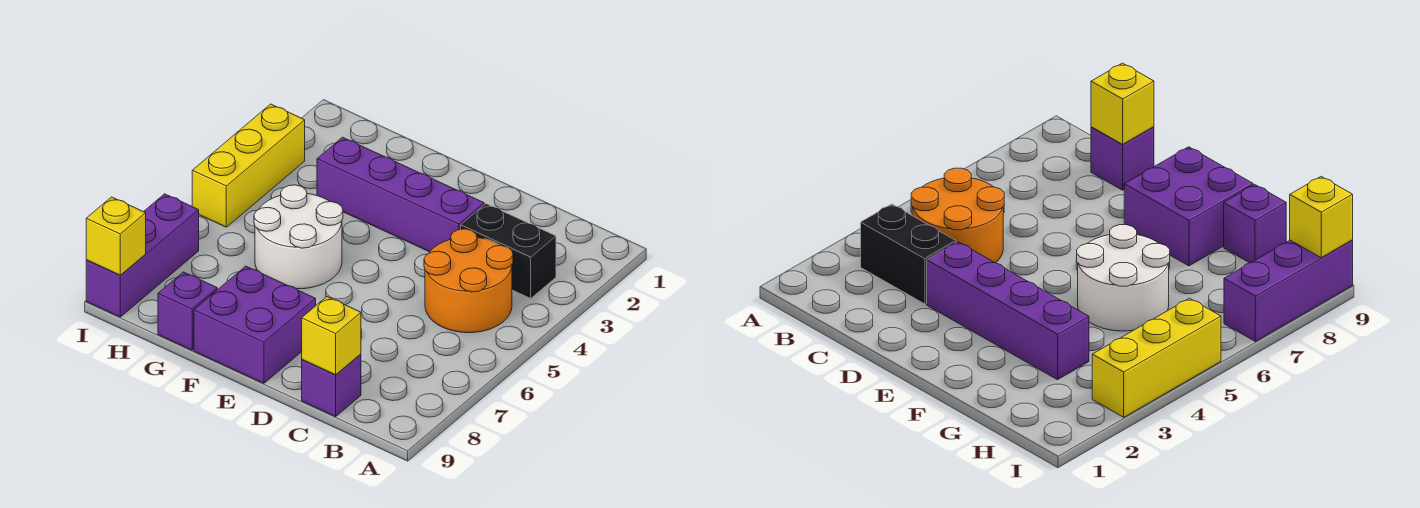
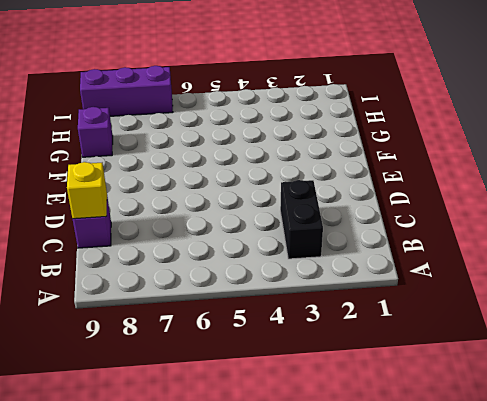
none -> orange 2x2 round brick [424,229,513,333]
none -> purple 1x4 brick [317,137,484,252]

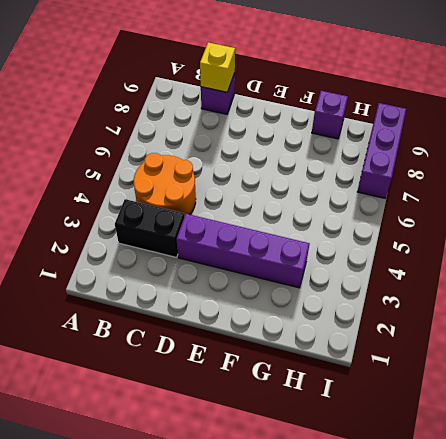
none -> purple 2x2 brick [194,266,316,383]
none -> white 2x2 round brick [254,185,343,289]

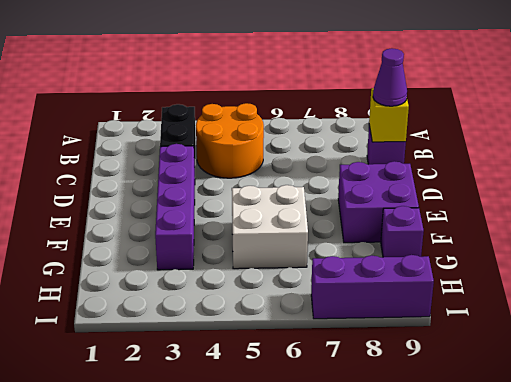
purple 1x1 cone [373,48,407,106] -> none
white 2x2 brick [232,185,308,269] -> white 2x2 round brick [254,185,343,289]
none -> yellow 1x3 brick [192,104,305,227]
none -> yellow 1x1 brick [86,197,146,275]

